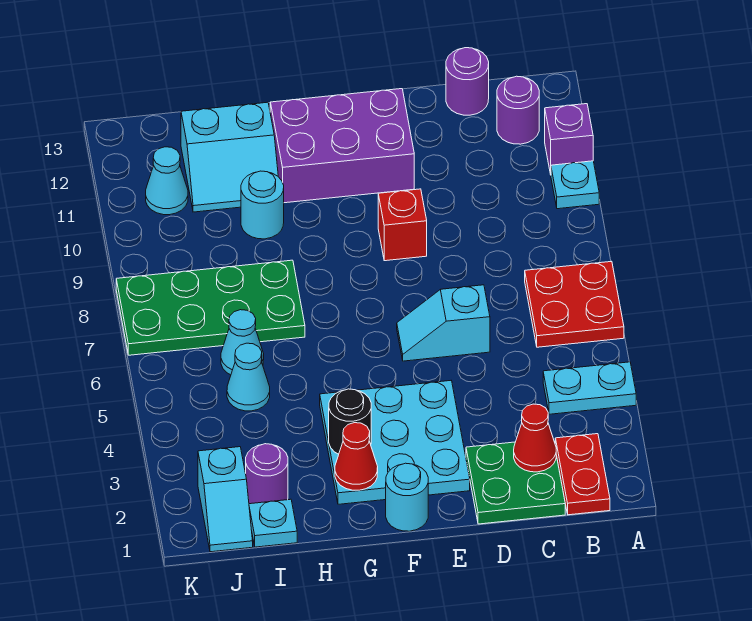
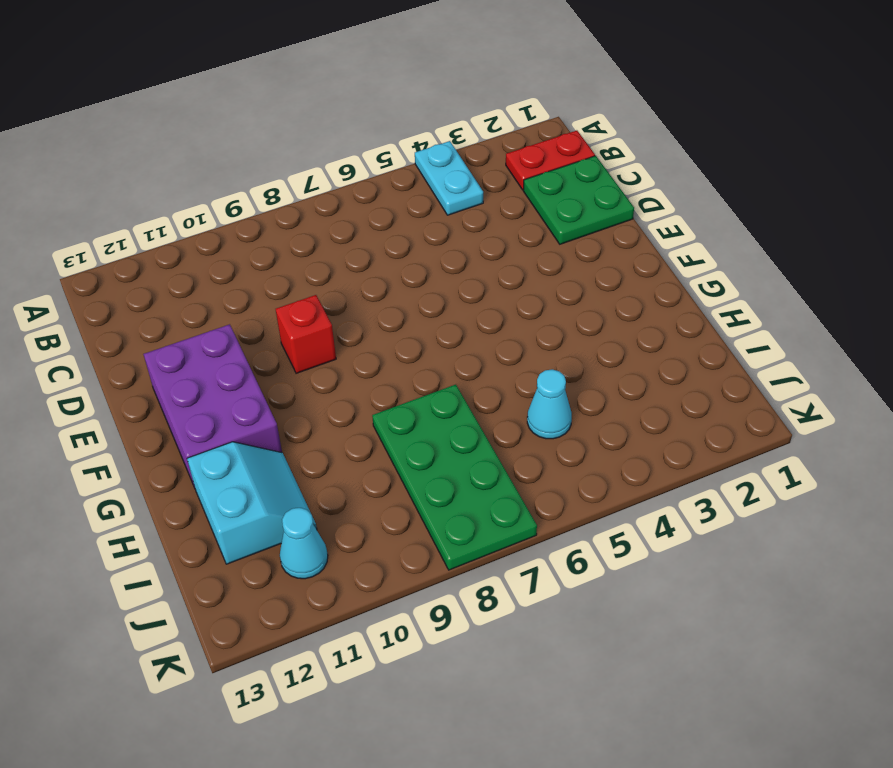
none -> red 2x2 plate [525,261,624,347]
none -> cyan 1x1 plate [551,161,599,209]
none -> purple 1x1 brick [545,104,593,174]

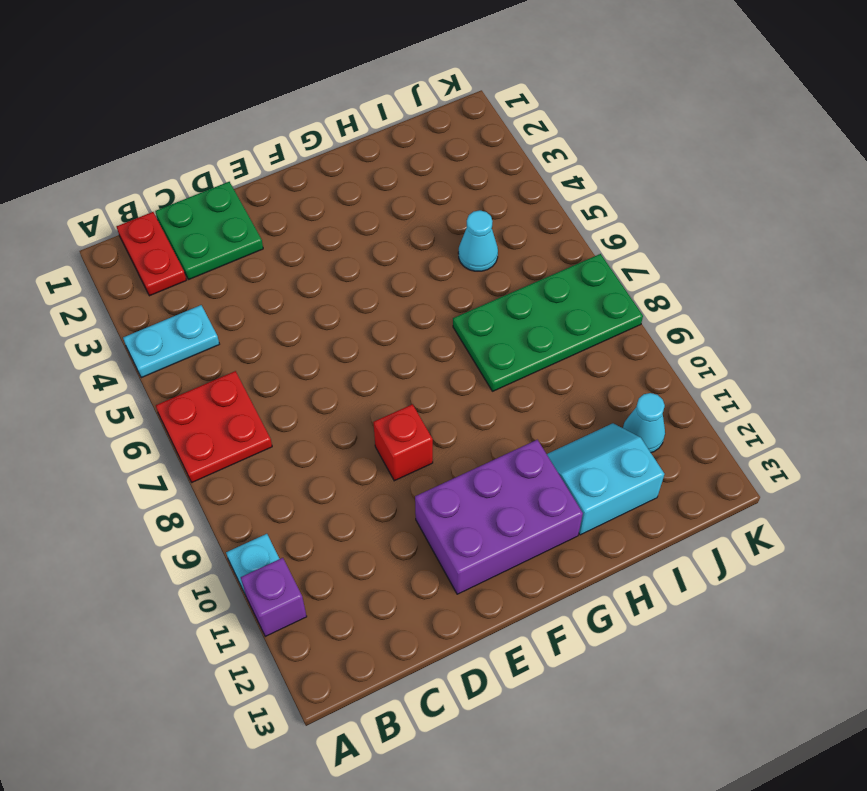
none -> purple 1x1 round brick [497,76,539,144]
none -> purple 1x1 round brick [446,48,489,115]
none -> cyan 1x2 slope [397,285,490,361]

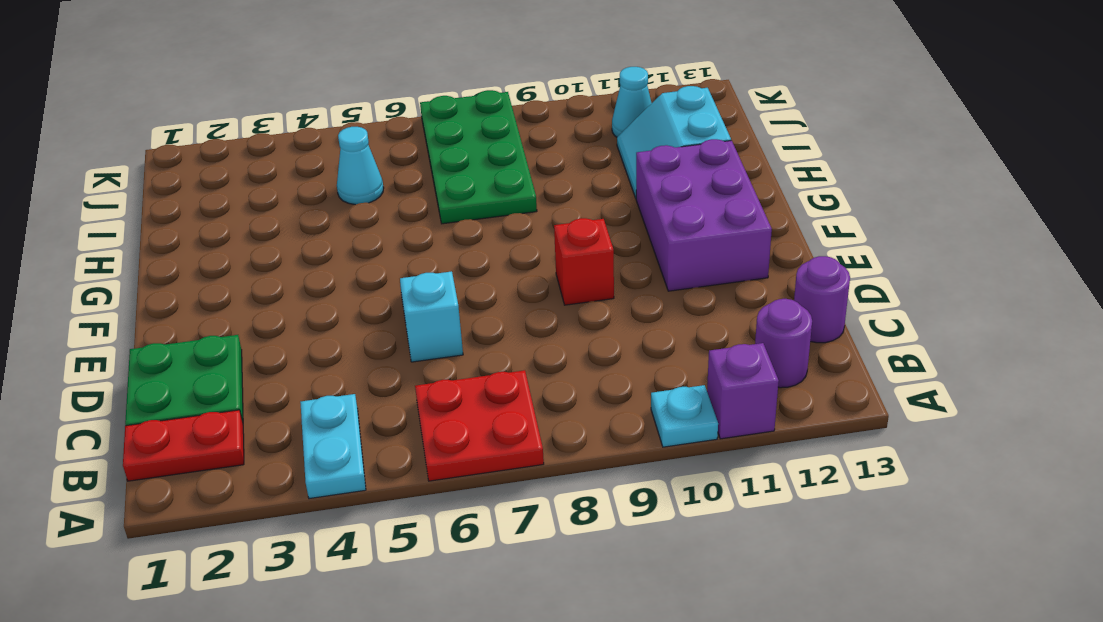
none -> cyan 3x3 plate [320,381,470,504]
none -> cyan 1x1 round brick [386,463,428,531]
none -> cyan 1x1 round brick [241,171,284,239]

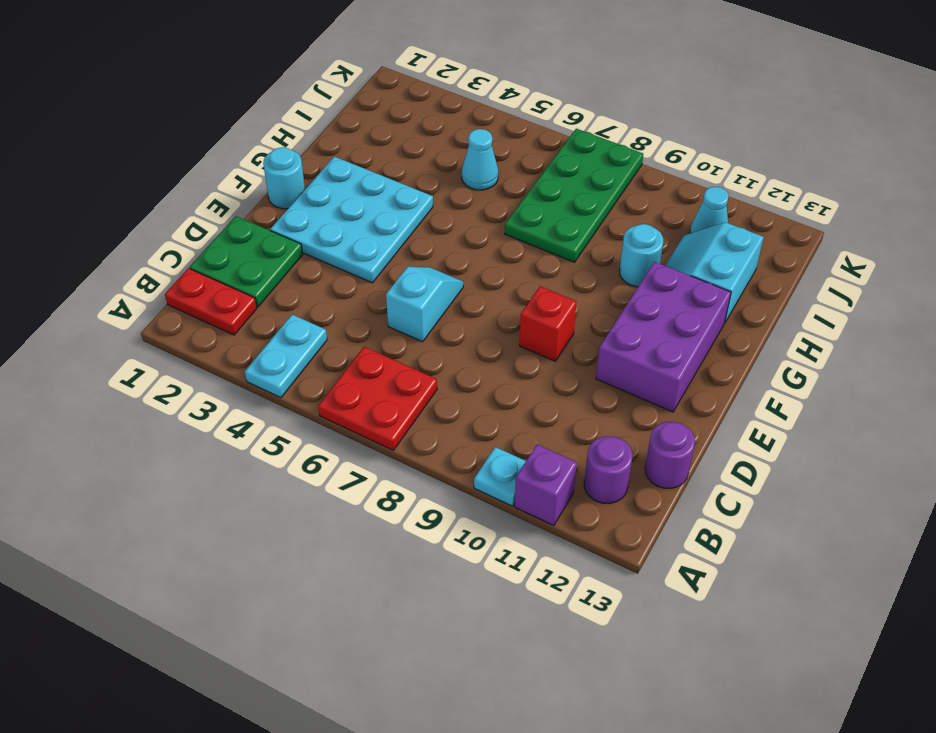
none -> cyan 1x1 plate [249,499,297,547]
none -> purple 1x1 round brick [246,444,288,504]
none -> cyan 1x1 cone [221,310,264,375]

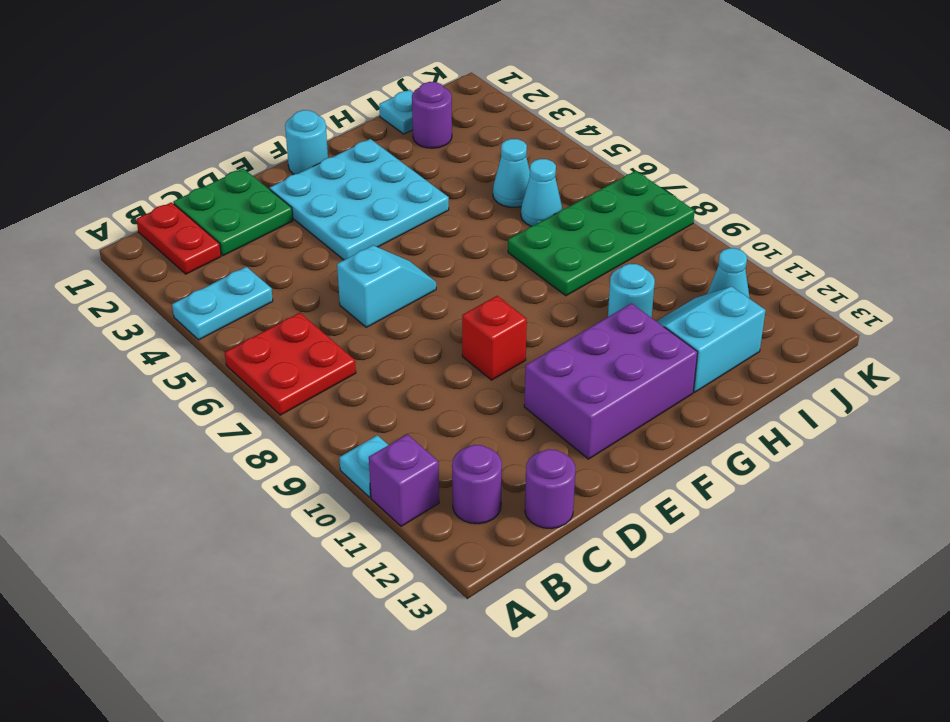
none -> cyan 1x2 slope [198,447,253,552]
none -> red 1x1 cone [514,404,556,472]
none -> red 1x1 cone [335,423,378,490]

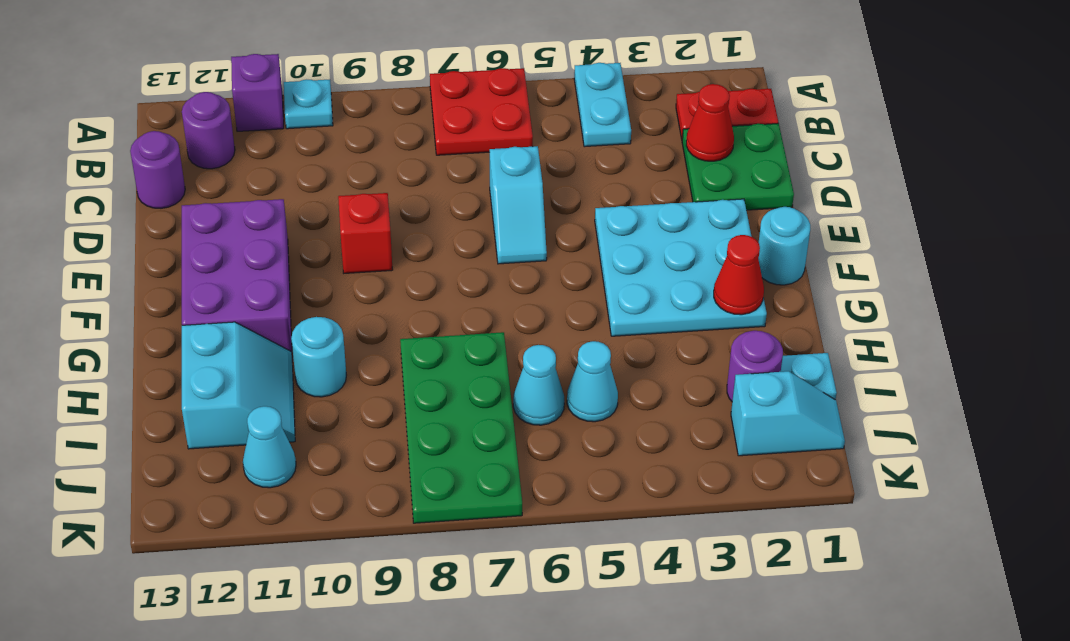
none -> black 1x1 round brick [329,389,371,454]

